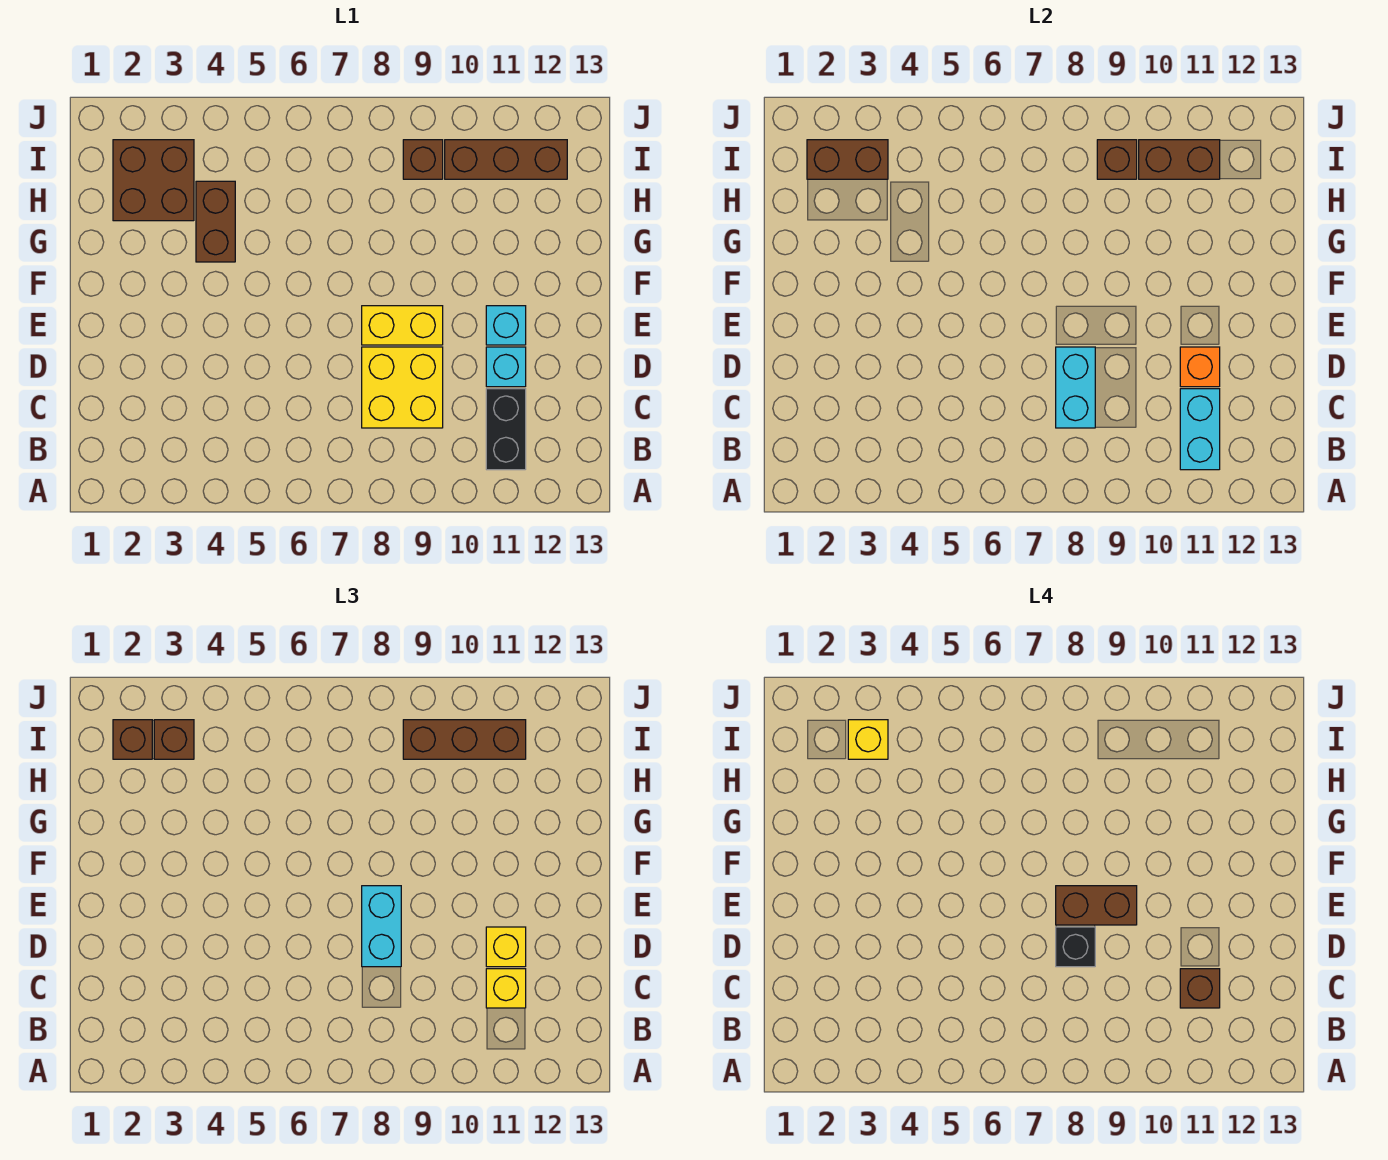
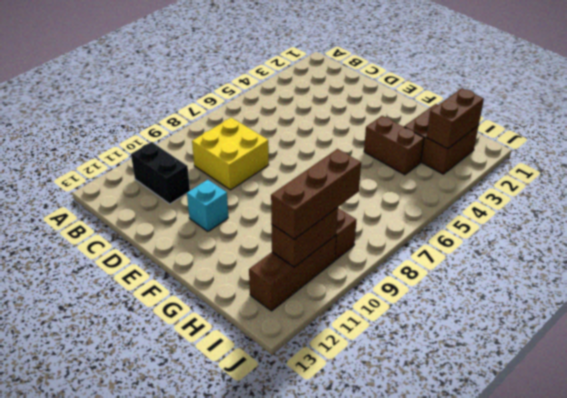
none -> cyan 1x1 brick [486,347,526,387]
none -> yellow 1x2 brick [362,306,443,345]
none -> cyan 1x2 brick [1180,389,1220,470]

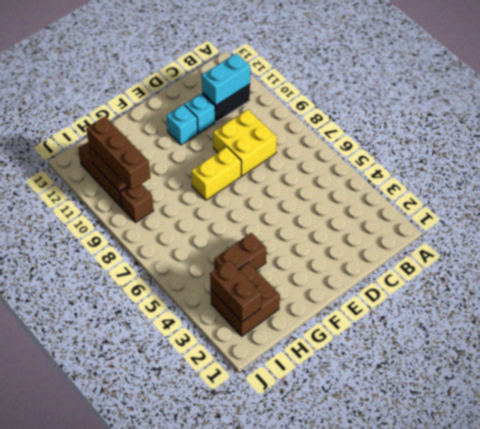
yellow 1x2 brick [191,147,241,200] -> yellow 1x2 brick turned to [362,306,443,345]
none -> cyan 1x2 brick [1056,347,1095,428]
none -> orange 1x1 brick [1180,347,1220,387]
none -> brown 1x1 brick [1097,140,1137,179]

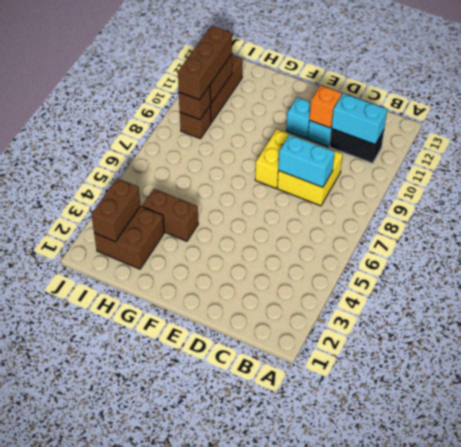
none -> yellow 1x1 brick [486,969,526,1008]
none -> cyan 1x2 brick [362,886,401,967]
none -> yellow 1x1 brick [486,927,526,967]

